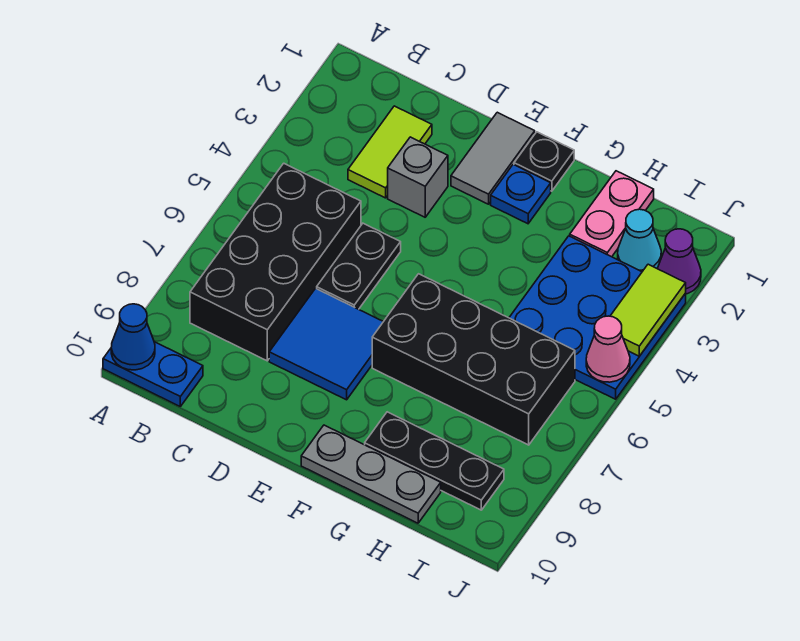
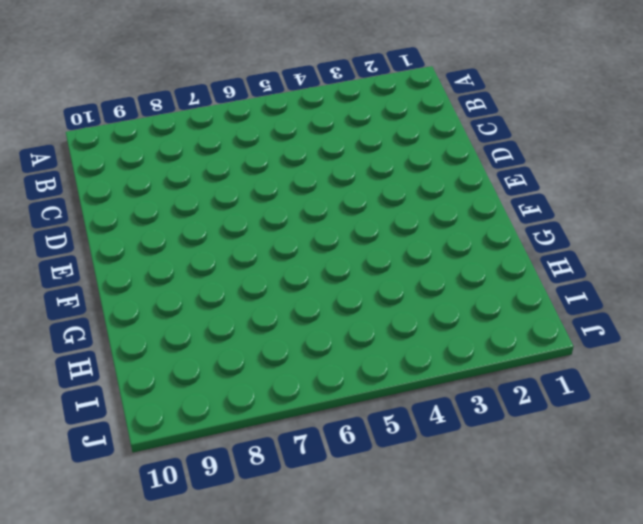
none -> blue 1x2 plate [103,342,203,406]
none -> black 2x4 brick [190,163,361,361]
none -> lime 1x2 tile [348,106,432,198]

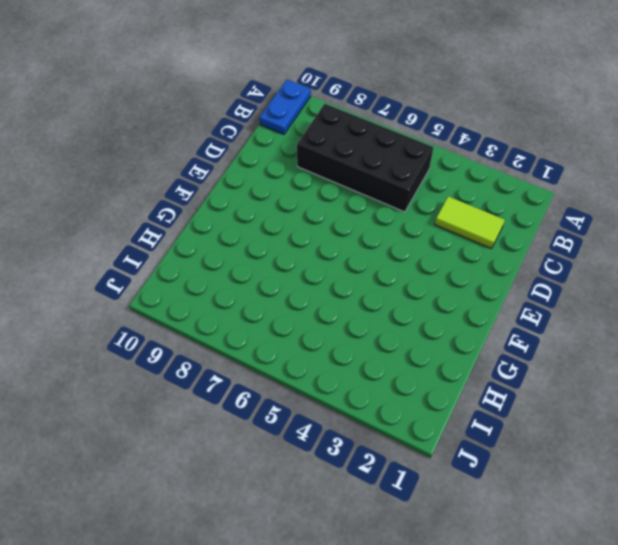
none -> grey 1x1 brick [388,137,448,217]
none -> black 1x2 plate [317,223,401,309]
none -> blue 2x2 tile [269,288,383,400]

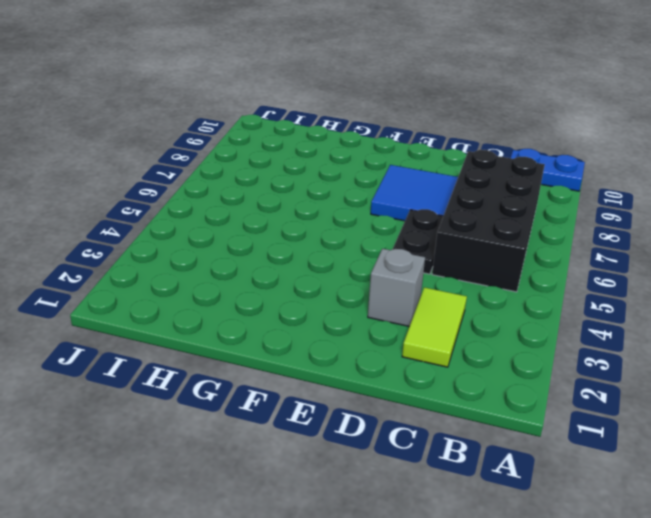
none -> grey 1x2 tile [451,112,535,204]
none -> black 1x1 plate [514,132,574,191]
none -> blue 1x1 plate [491,164,551,224]

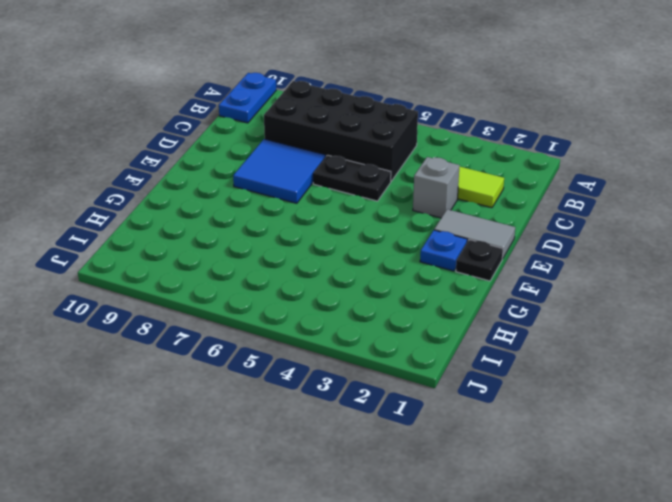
none -> black 2x4 brick [372,274,575,445]
none -> grey 1x3 plate [301,425,441,523]
none -> black 1x3 plate [365,412,504,510]

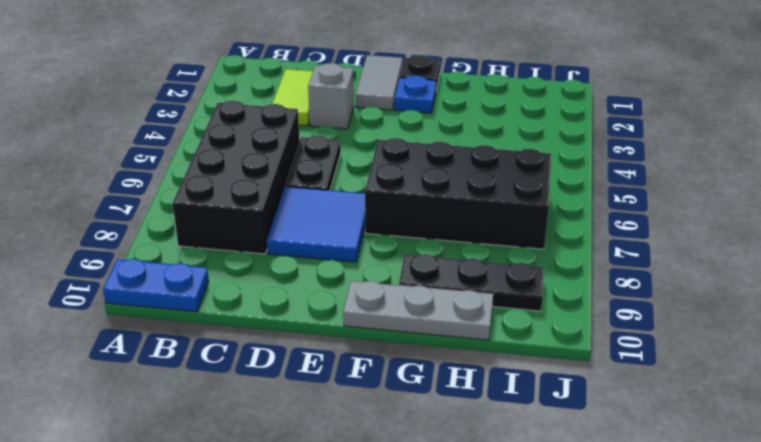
none -> pink 1x2 plate [570,171,654,257]
none -> blue 3x3 plate [509,236,686,399]
none -> cyan 1x1 cone [618,209,661,272]

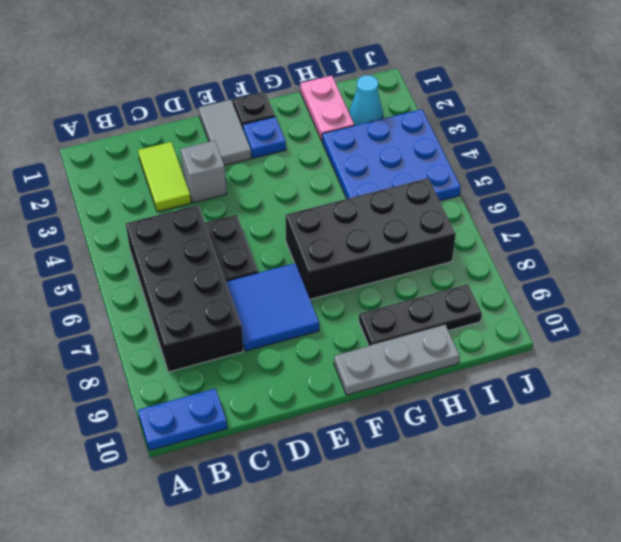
none -> purple 1x1 cone [658,229,701,294]
none -> blue 1x1 cone [111,304,155,370]
none -> lime 1x2 tile [611,264,686,356]

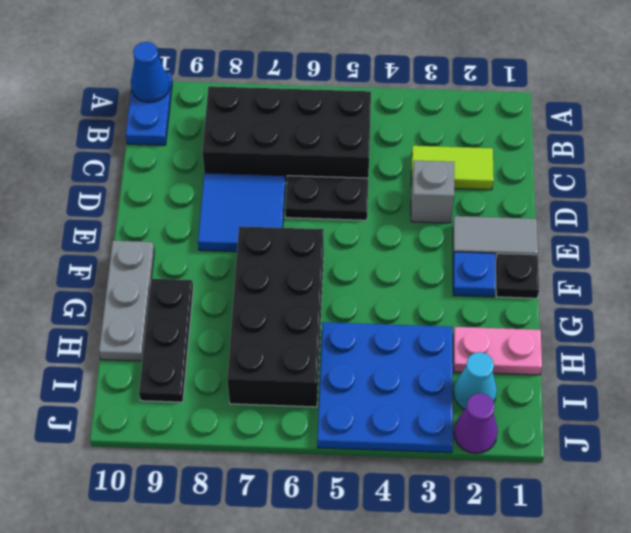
none -> lime 1x2 tile [611,264,686,356]
none -> pink 1x1 cone [586,316,630,382]

